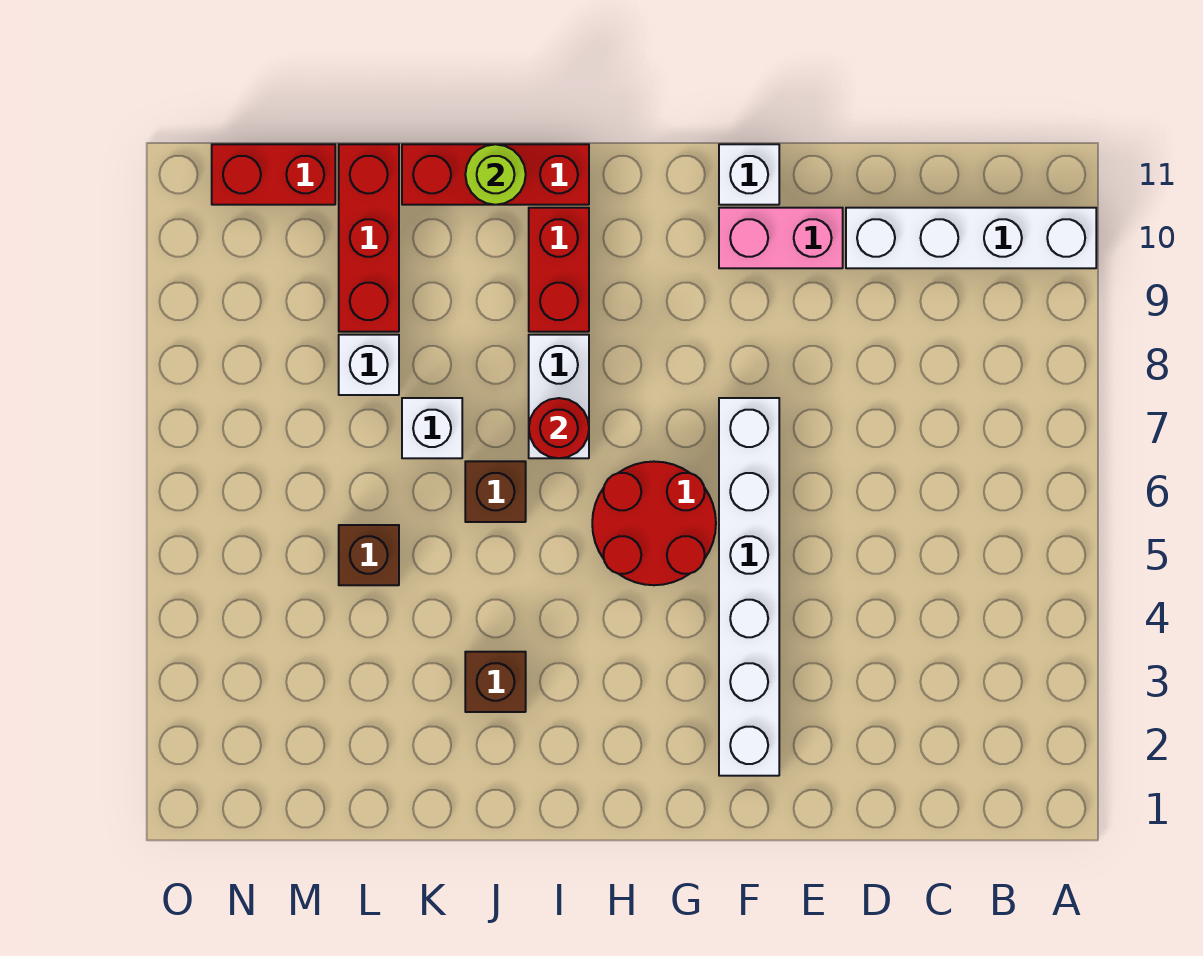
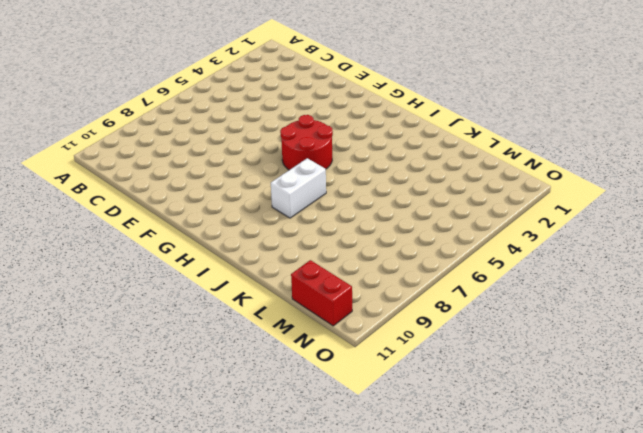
none -> white 1x4 brick [846,208,1096,268]
none -> pink 1x2 brick [719,208,843,268]
none -> white 1x6 brick [719,398,779,776]

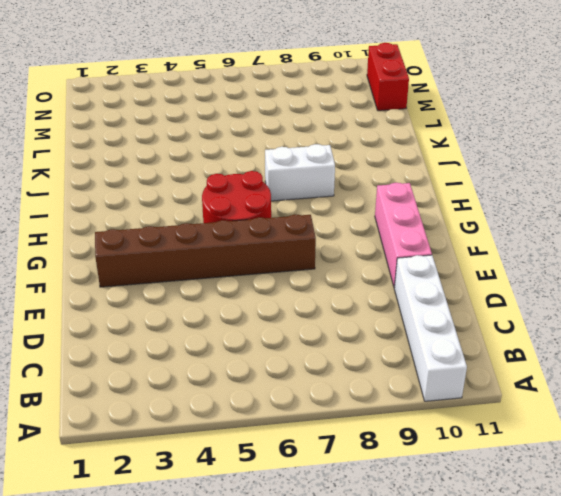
pink 1x3 brick [375,183,432,288] -> pink 1x2 brick [719,208,843,268]
brown 1x6 brick [95,214,316,287] -> white 1x6 brick [719,398,779,776]
none -> white 1x1 brick [719,144,779,205]
none -> red 1x2 brick [529,208,589,332]
none -> red 1x3 brick [402,144,589,205]

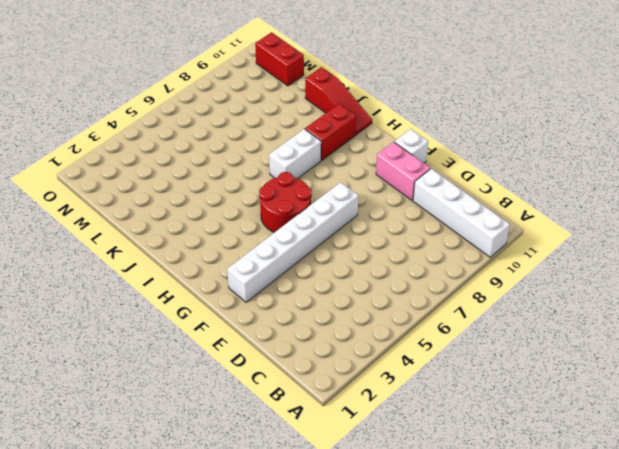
red 1x3 slope [305,67,372,135] -> red 1x3 brick [402,144,589,205]
none -> brown 1x1 brick [465,652,526,712]
none -> brown 1x1 brick [465,461,526,522]
none -> white 1x1 brick [402,398,462,458]

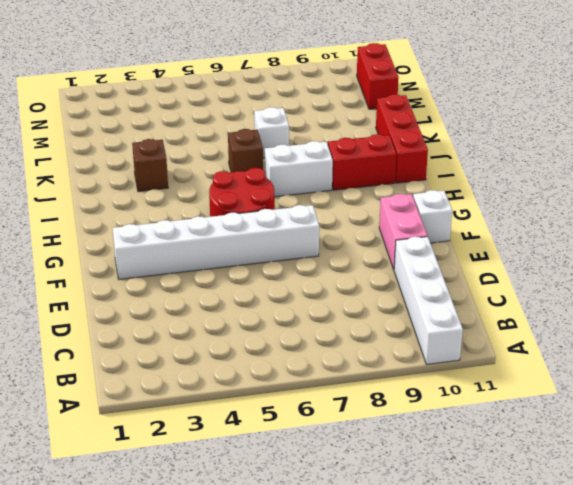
none -> brown 1x1 brick [339,525,399,585]
none -> white 1x1 brick [339,335,399,395]
none -> red 1x3 brick [339,144,399,332]

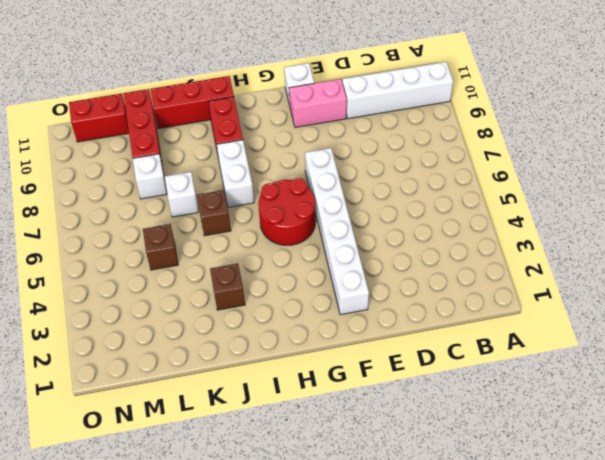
none -> red 1x1 round brick [529,398,589,458]
none -> lime 1x1 round brick [465,144,526,205]

